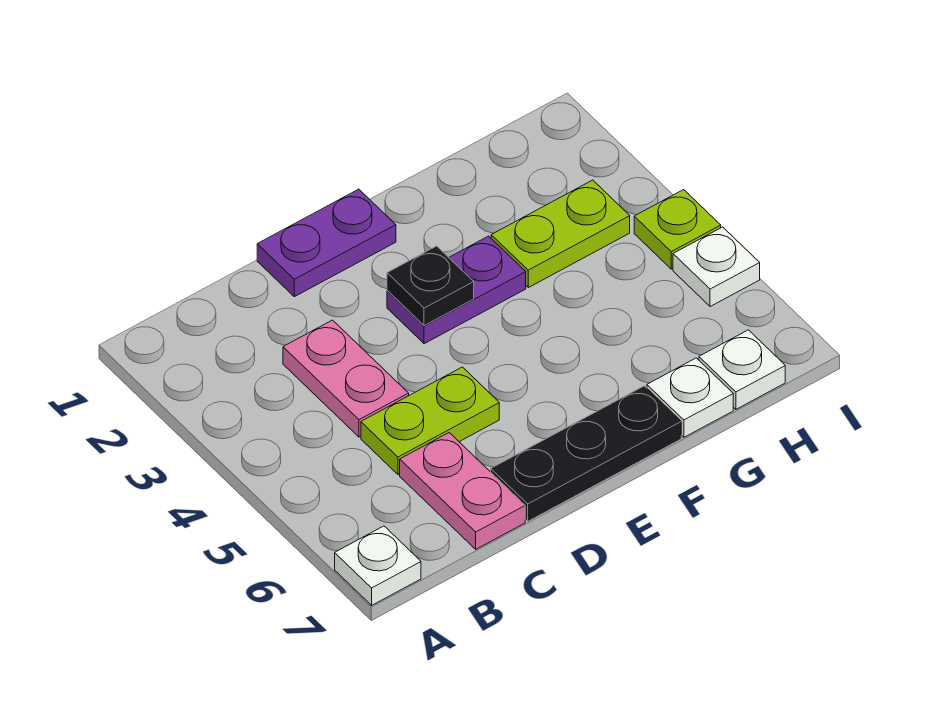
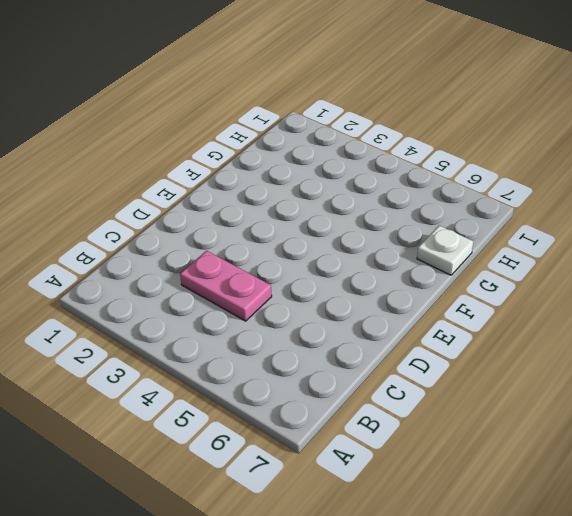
none -> white 1x1 plate [335,526,421,605]
none -> lime 1x2 plate [361,367,499,474]
none -> pink 1x2 plate [400,433,525,549]

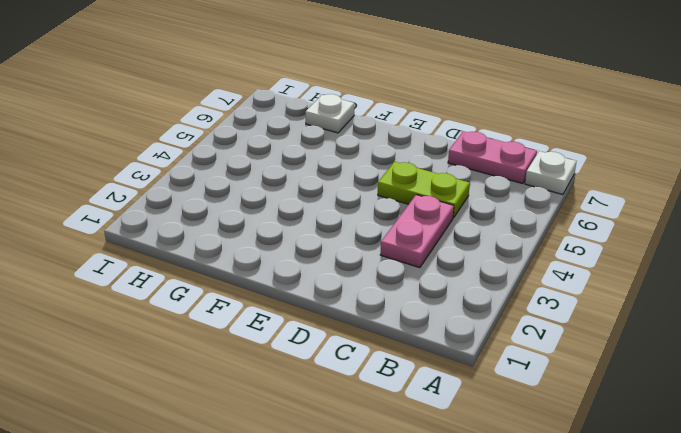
pink 1x2 plate [448,131,537,184] -> pink 1x2 plate turned to [400,433,525,549]
none -> purple 1x2 plate [257,189,396,297]
none -> black 1x3 plate [491,386,681,521]
none -> purple 1x2 plate [387,236,526,344]

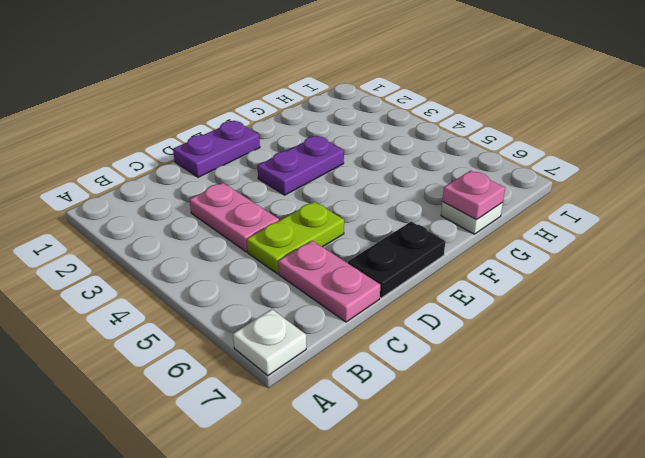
black 1x2 plate [348,221,445,298] -> black 1x3 plate [491,386,681,521]
pink 1x1 plate [442,171,505,220] -> none
none -> lime 1x2 plate [491,180,630,288]
none -> white 1x1 plate [699,330,785,409]
none -> lime 1x1 plate [634,190,721,269]

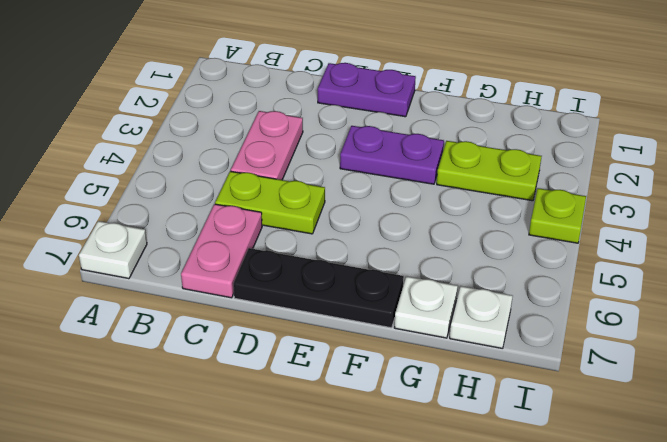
none -> white 1x1 plate [673,227,760,307]
none -> black 1x1 plate [387,246,474,326]

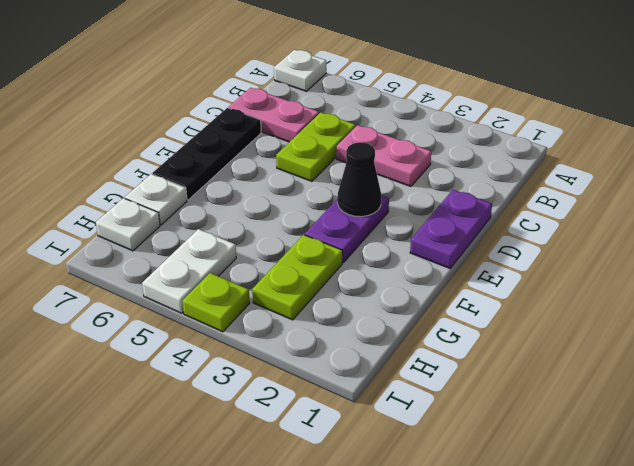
black 1x1 cone [337,142,381,217] -> black 1x1 plate [387,246,474,326]
white 1x2 plate [142,229,236,313] -> white 1x1 plate [673,227,760,307]

